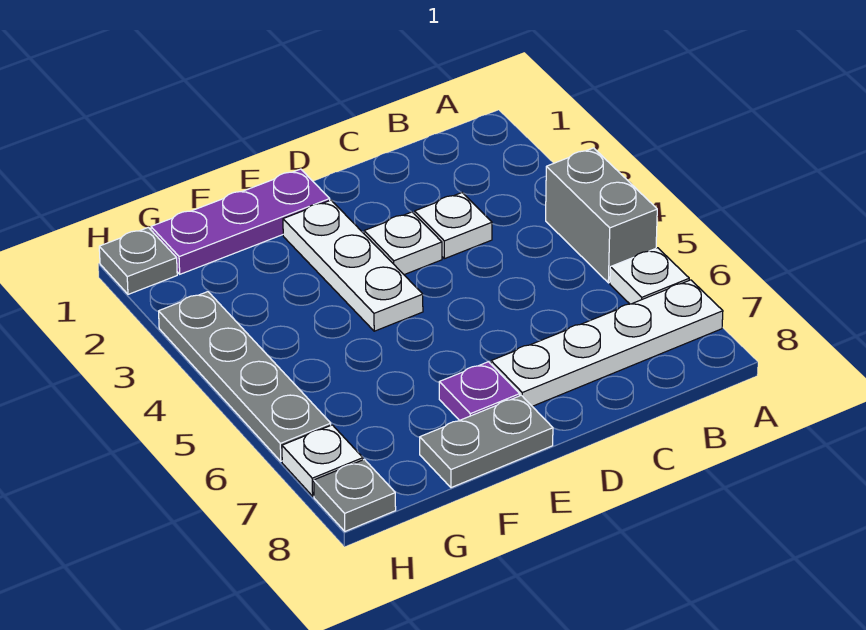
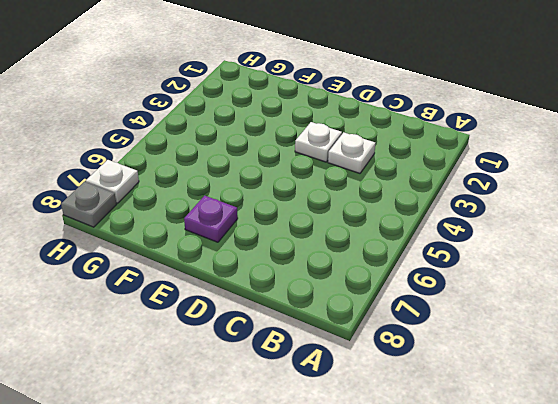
none -> grey 1x2 brick [546,148,657,283]
none -> white 1x1 plate [610,248,689,304]
none -> white 1x4 plate [491,280,723,406]

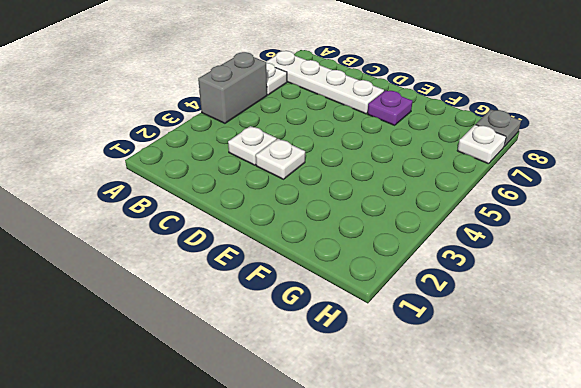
none -> purple 1x3 plate [151,169,330,274]
none -> white 1x3 plate [283,200,423,331]
none -> grey 1x2 plate [420,395,553,488]

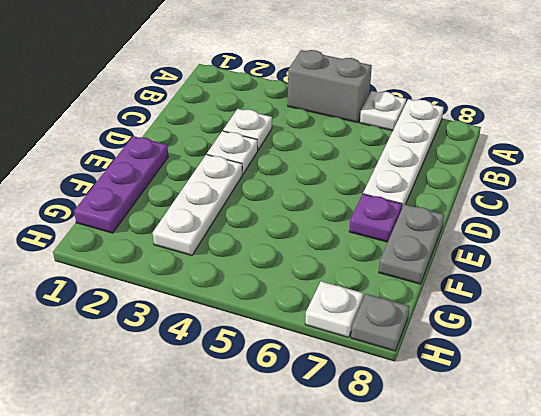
white 1x3 plate [153,155,242,255] -> white 1x3 plate turned to [283,200,423,331]
none -> grey 1x1 plate [99,227,177,294]
none -> grey 1x4 plate [159,292,331,461]

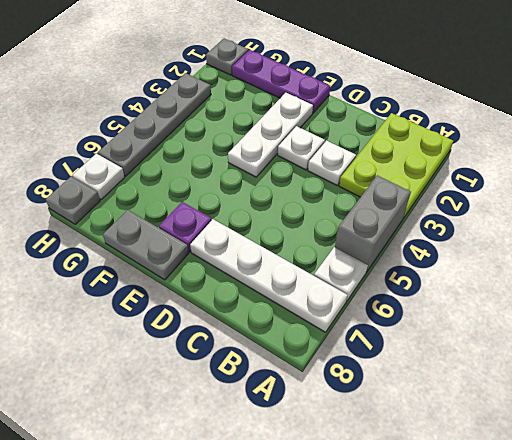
lime 2x3 plate [339,113,453,218] -> none

